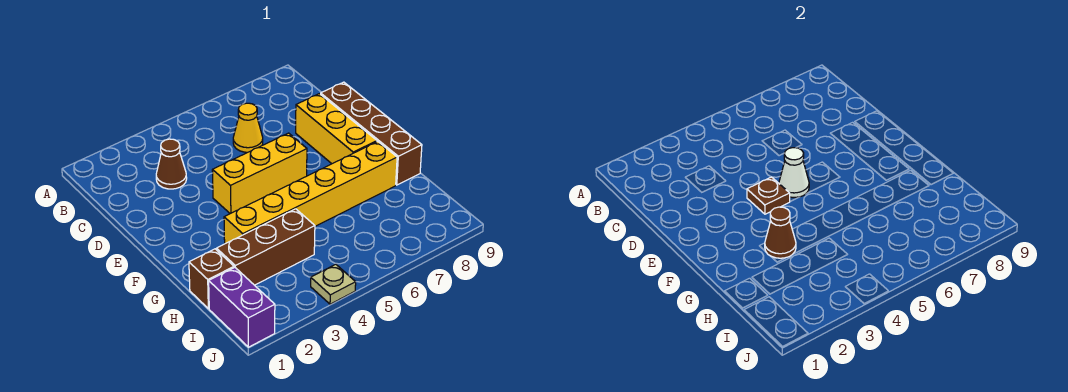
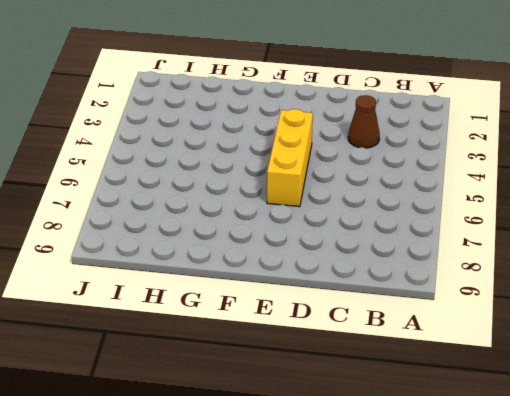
none -> yellow 1x1 cone [233,103,263,152]
none -> yellow 1x3 brick [296,94,377,164]
none -> brown 1x4 brick [321,82,422,185]

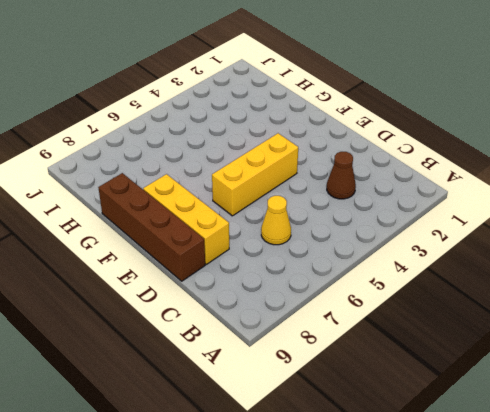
none -> yellow 1x6 brick [224,142,397,244]
none -> brown 1x1 brick [189,249,234,309]
none -> brown 1x3 brick [217,209,315,285]

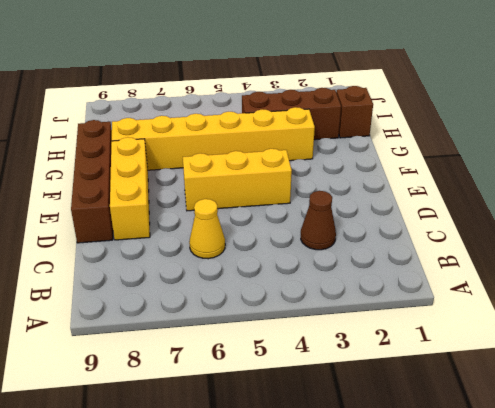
none -> purple 1x2 brick [209,268,275,347]
none -> tan 1x1 plate [311,264,356,304]
none -> brown 1x1 plate [747,177,790,214]

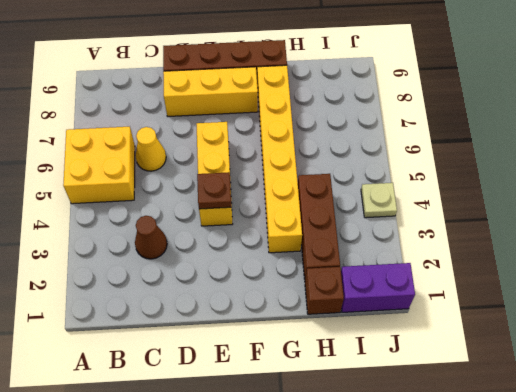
yellow 2x2 brick [63,127,135,204] -> none
none -> white 1x1 cone [779,148,809,197]
none -> brown 1x1 cone [765,207,796,258]

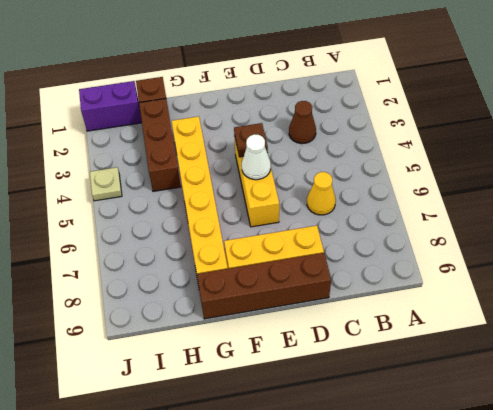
none -> brown 1x1 cone [765,207,796,258]

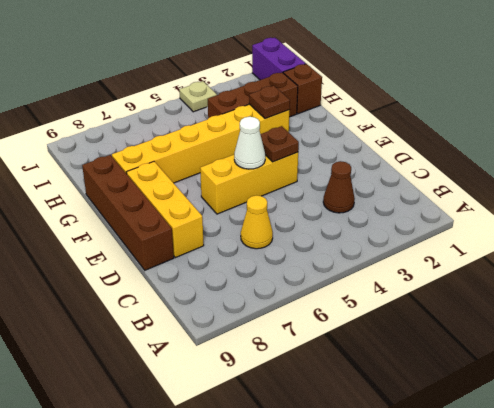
brown 1x1 plate [249,86,290,119] -> brown 1x1 cone [765,207,796,258]

